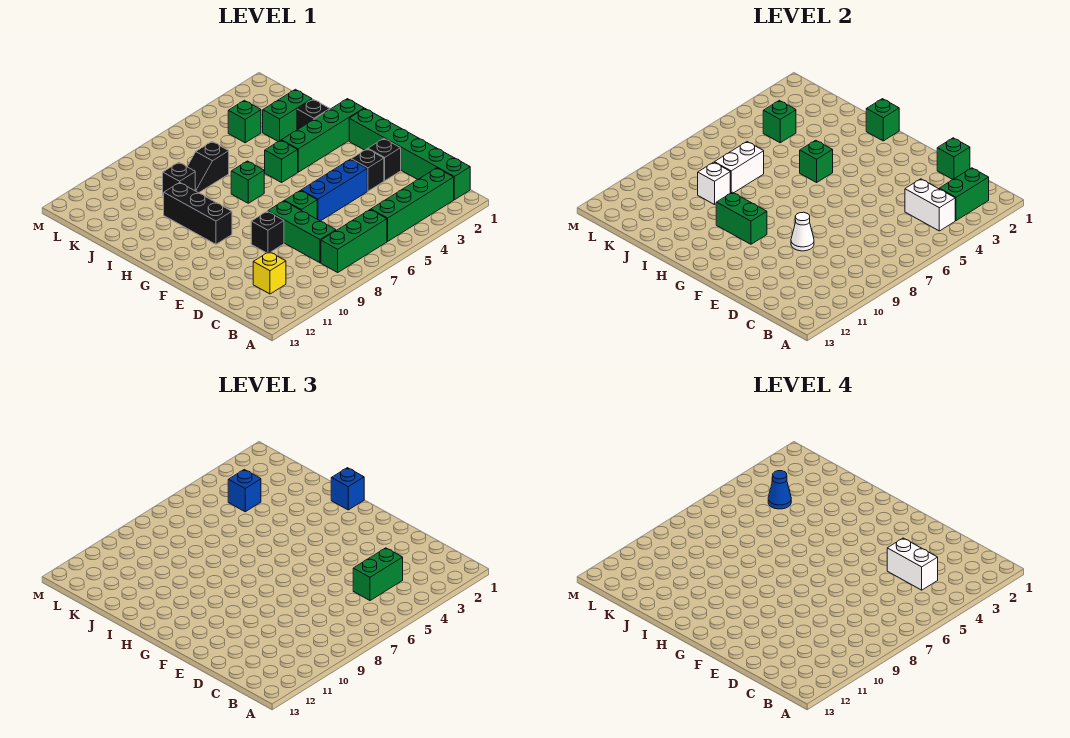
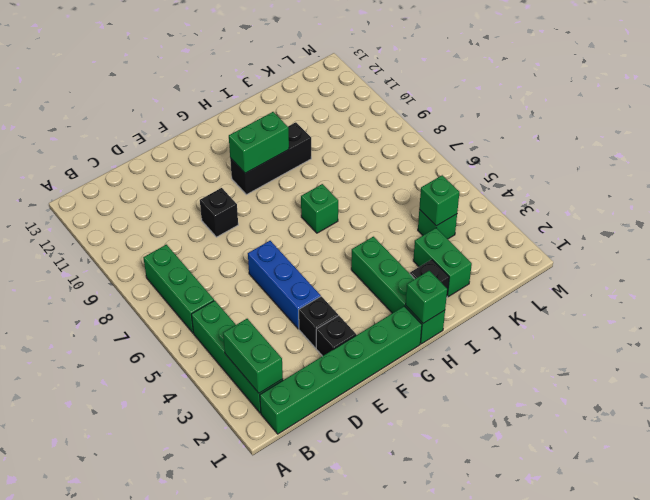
none -> green 1x3 brick [268,201,336,263]
none -> yellow 1x1 brick [253,252,286,294]
none -> green 1x1 brick [285,191,317,219]
none -> green 1x1 brick [265,140,298,182]

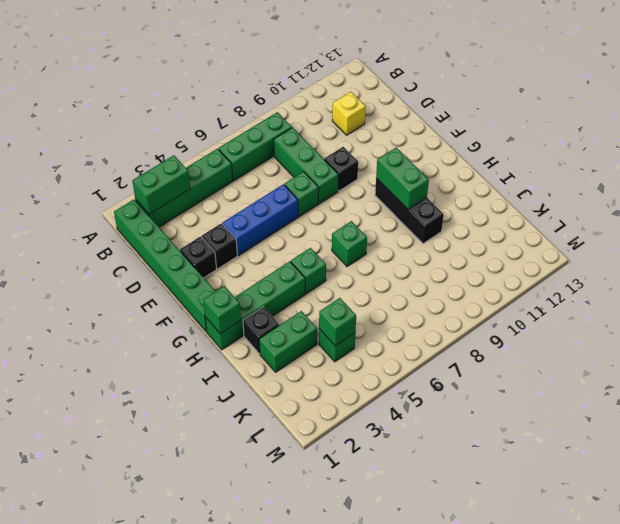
none -> black 1x2 slope [187,142,229,193]
none -> black 1x1 brick [163,162,195,196]
none -> white 1x2 brick [905,179,955,231]
none -> green 1x1 brick [937,138,970,179]

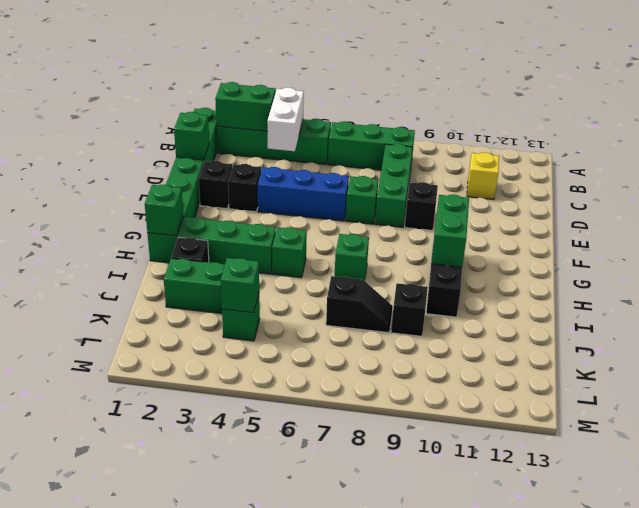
none -> white 1x1 cone [791,212,814,251]
none -> green 1x1 brick [800,140,833,182]
none -> white 1x2 brick [714,142,764,193]
none -> white 1x1 brick [698,162,730,205]

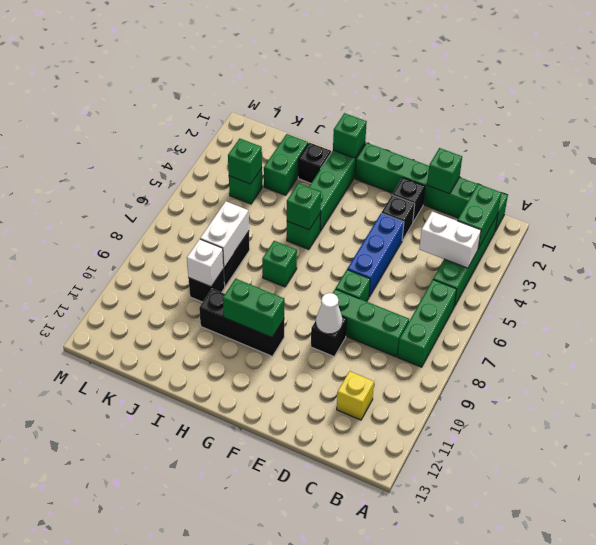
none -> green 1x2 brick [353,548,403,601]
none -> blue 1x1 brick [331,468,364,510]
none -> blue 1x1 brick [228,469,261,512]
none -> white 1x2 brick [887,538,938,590]

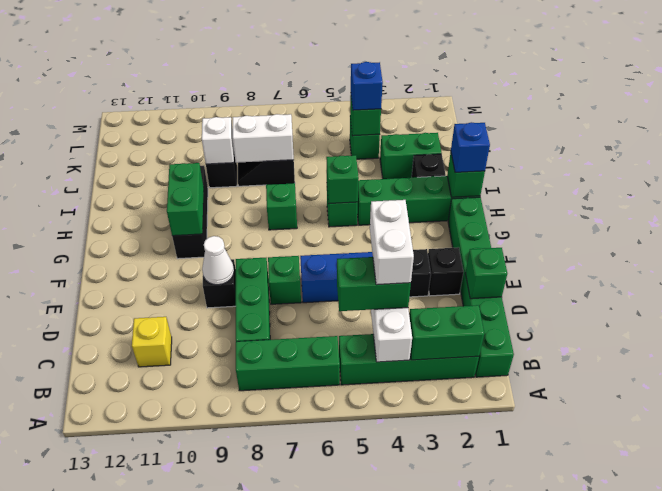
none -> blue 1x1 cone [768,471,791,509]

